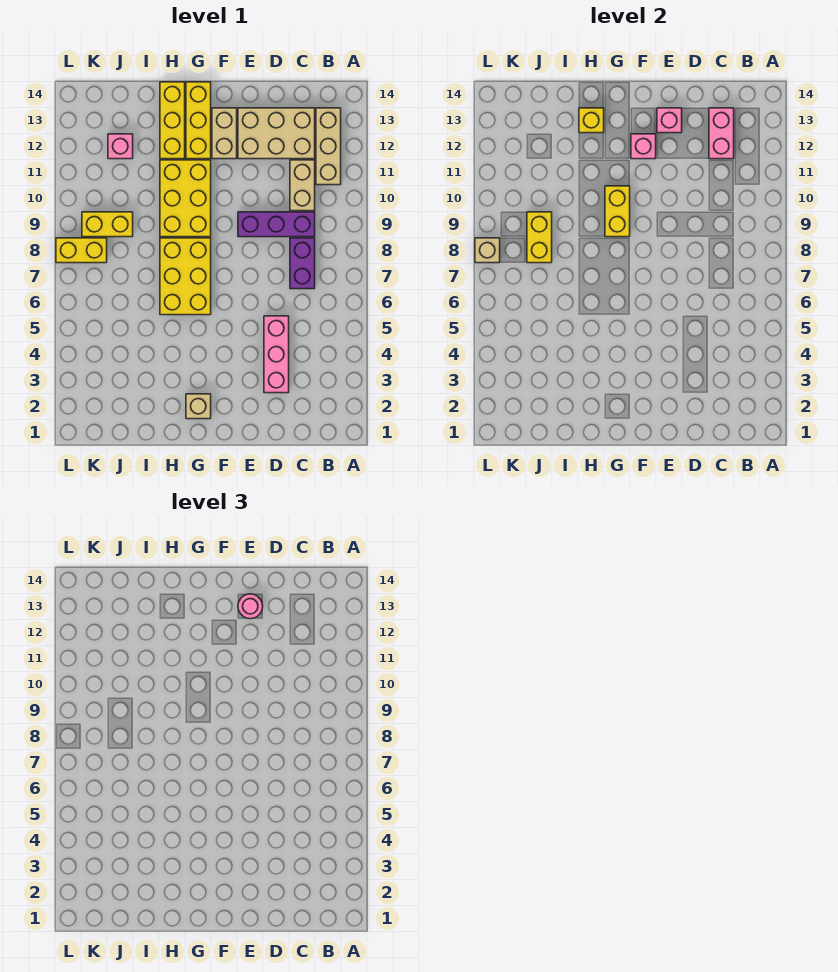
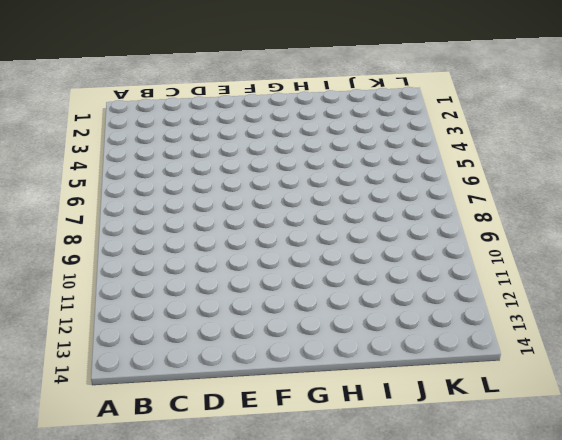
none -> tan 1x3 brick [316,108,341,185]
none -> purple 1x2 brick [290,238,315,289]
none -> purple 1x3 brick [238,212,315,237]

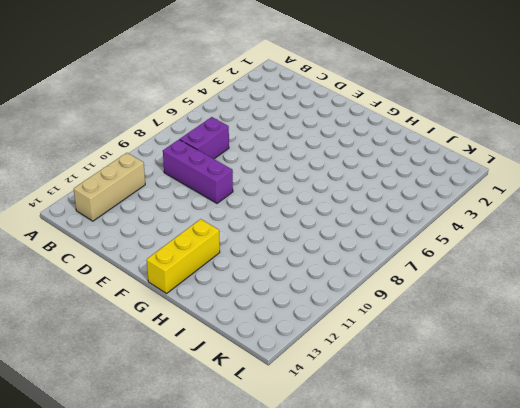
none -> tan 1x2 brick [290,160,315,211]
none -> tan 2x3 brick [238,108,315,159]
none -> pink 1x3 brick [264,316,289,393]

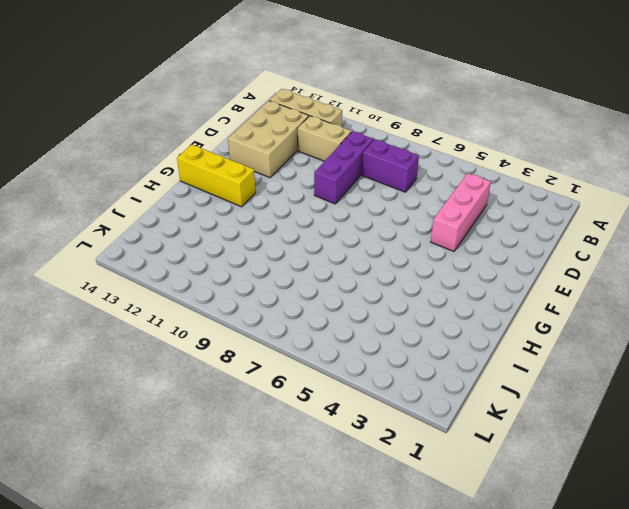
pink 1x3 brick [431,173,491,251] -> pink 1x3 brick turned to [264,316,289,393]
none -> tan 1x2 brick [212,108,237,159]
none -> tan 1x1 brick [186,394,211,419]
none -> yellow 2x3 brick [160,238,211,315]

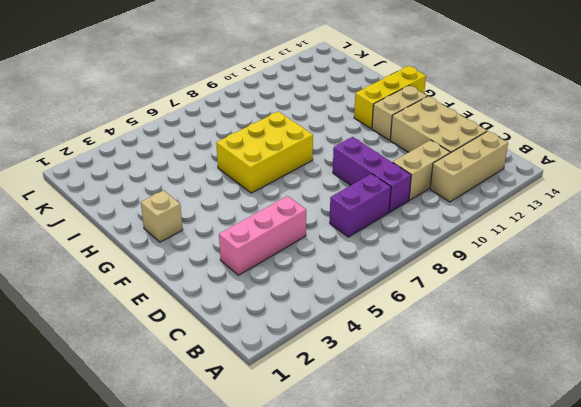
none -> yellow 2x3 brick [160,160,211,237]
none -> yellow 1x3 brick [160,82,185,159]
none -> yellow 1x2 brick [82,212,133,237]

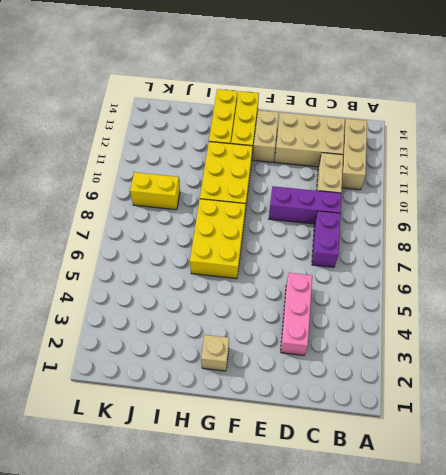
none -> pink 1x1 brick [108,134,133,159]
none -> yellow 1x2 brick [56,238,107,263]
none -> pink 1x2 brick [709,108,734,159]

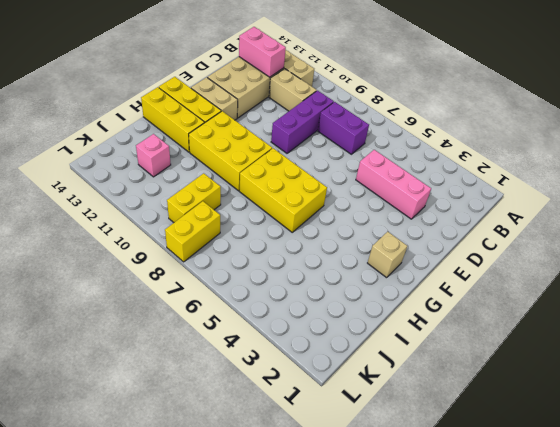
none -> pink 1x1 brick [657,108,682,133]
none -> pink 1x1 brick [631,134,656,159]
none -> yellow 1x2 brick [605,186,630,237]

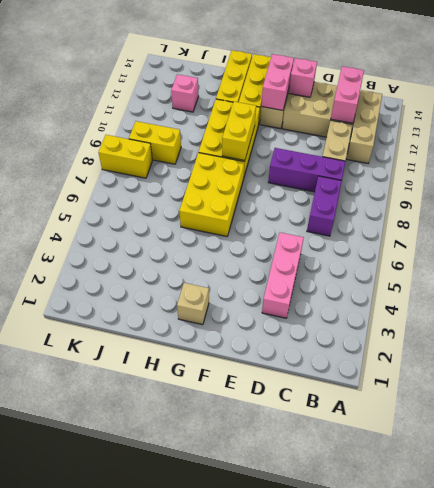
pink 1x2 brick [261,54,294,110] -> pink 1x1 brick [631,134,656,159]
none -> yellow 1x1 brick [579,108,604,133]
none -> yellow 1x2 brick [527,212,552,263]
none -> tan 1x1 brick [475,238,500,263]

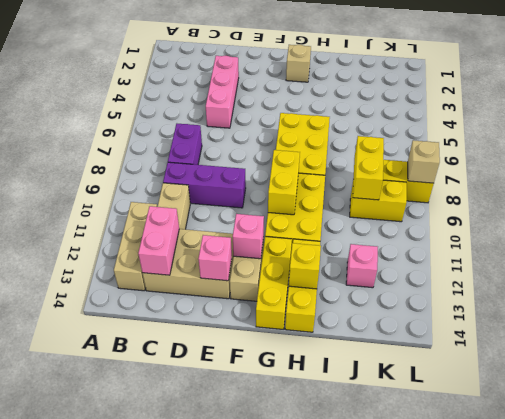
none -> pink 1x1 round brick [238,594,263,619]

